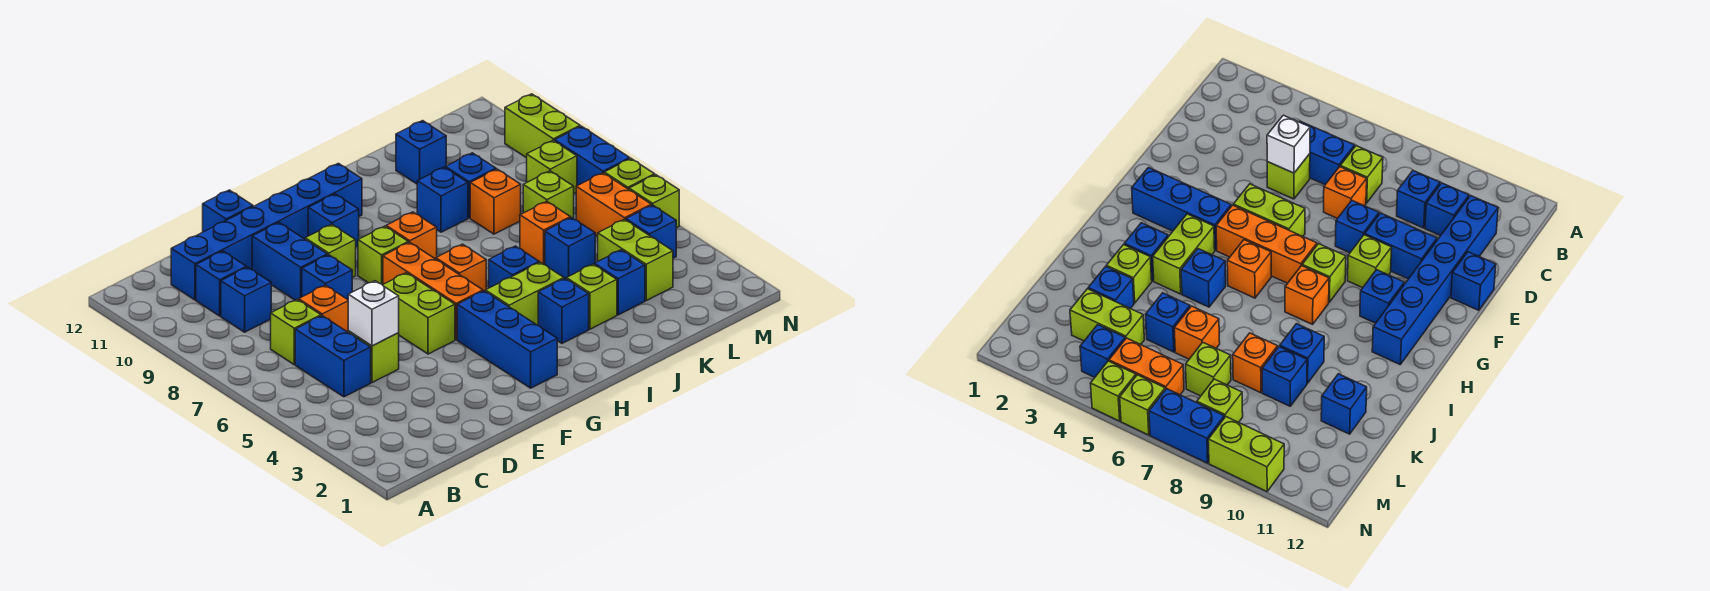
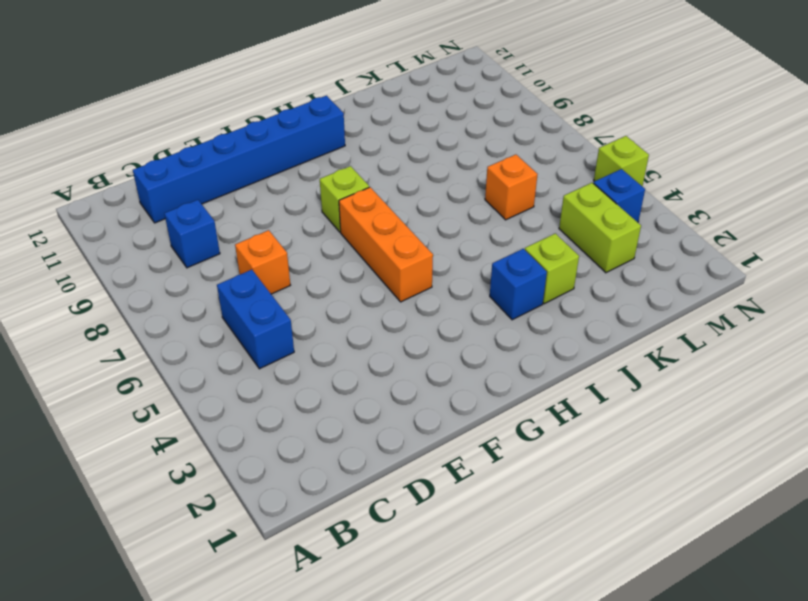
none -> lime 1x1 brick [271,299,321,364]
none -> blue 1x1 brick [196,251,246,316]
none -> lime 1x1 brick [348,331,399,383]
none -> blue 1x1 brick [302,255,352,299]

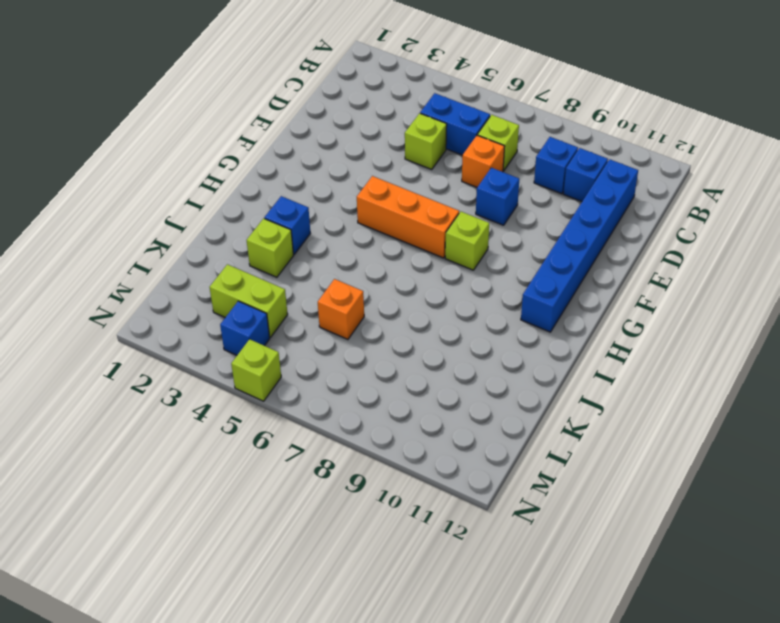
none -> blue 1x2 brick [252,223,327,300]
none -> blue 1x1 brick [203,190,253,232]
none -> lime 1x2 brick [383,273,455,354]
none -> lime 1x1 brick [305,224,356,278]

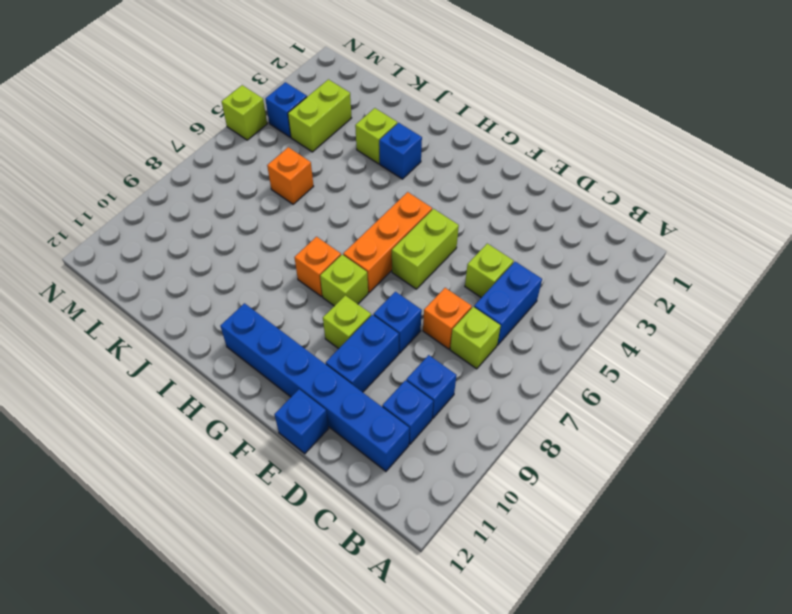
none -> blue 1x3 brick [457,291,557,388]
none -> blue 1x1 brick [308,194,359,247]
none -> lime 1x2 brick [485,262,564,326]
none -> orange 1x1 brick [436,244,486,291]

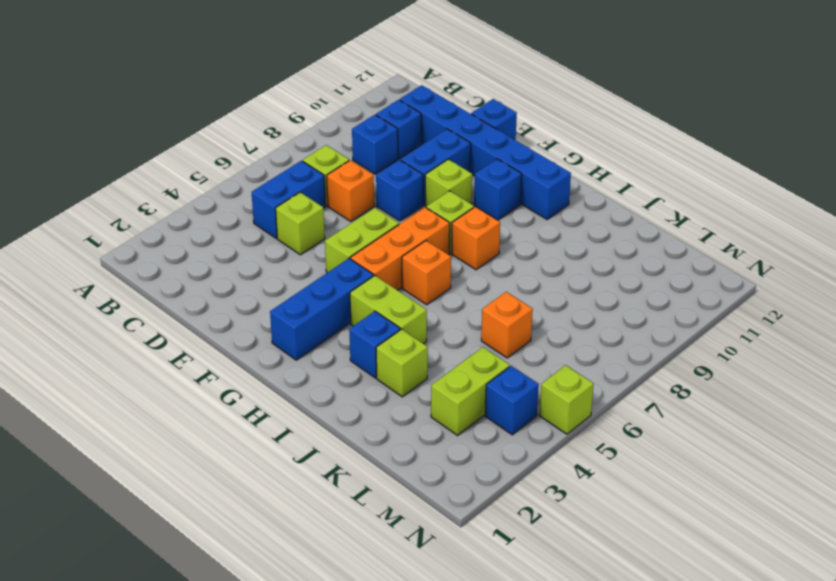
none -> blue 1x1 brick [489,246,539,288]
none -> blue 1x1 brick [417,167,468,232]
none -> blue 1x1 brick [595,250,645,315]
none -> blue 1x1 brick [545,218,595,279]

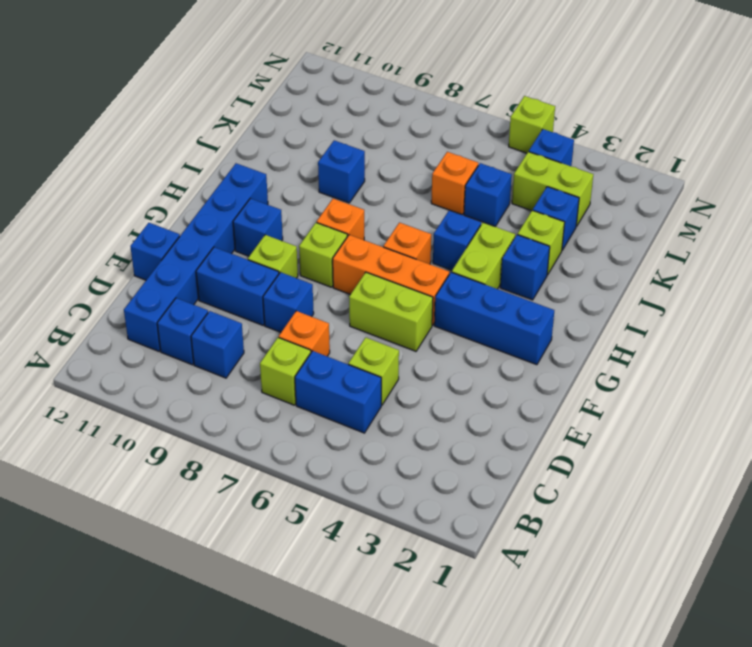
none -> orange 1x1 brick [470,169,521,234]
none -> blue 1x1 brick [446,153,496,218]
none -> blue 1x1 brick [396,121,446,184]
none -> lime 1x1 brick [523,171,574,219]

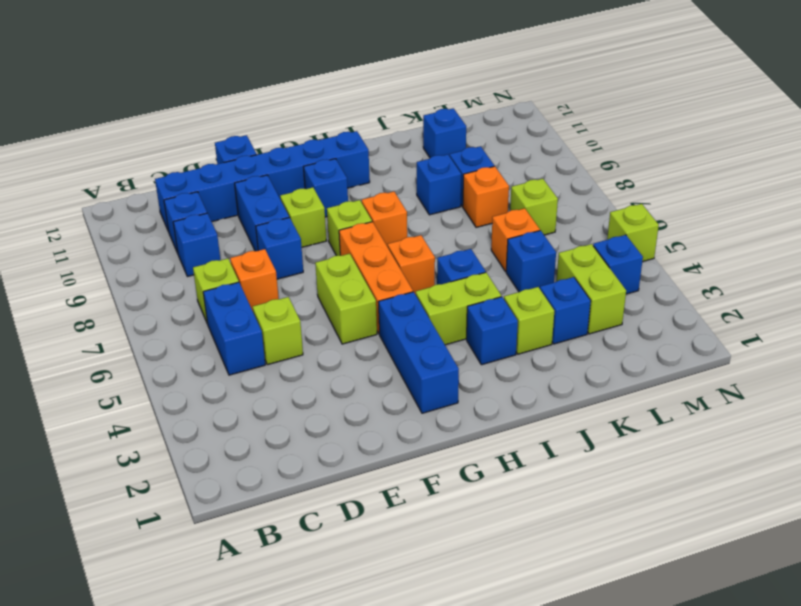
none -> orange 1x2 brick [576,173,651,237]
none -> lime 1x1 brick [527,141,577,193]
none -> lime 1x1 brick [604,159,655,189]
none -> blue 1x2 brick [555,126,630,186]

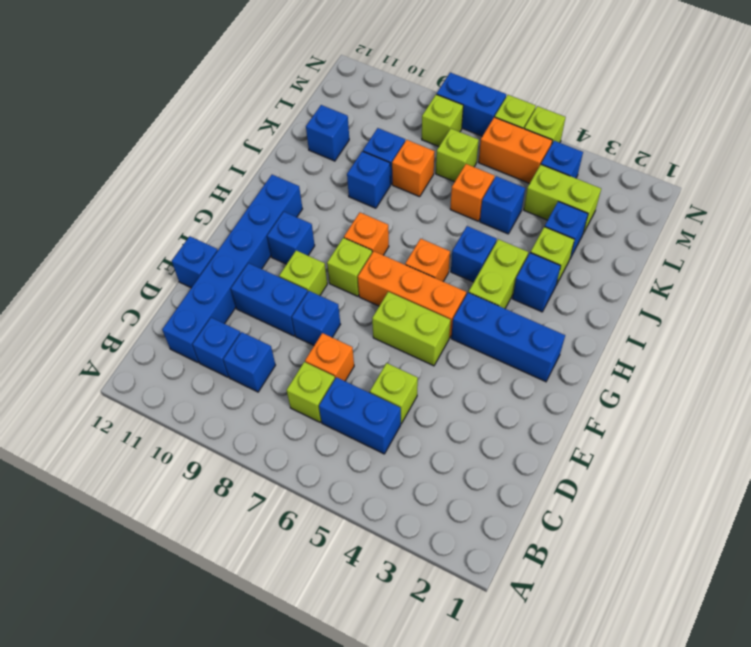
none -> lime 1x2 brick [505,94,580,158]
none -> white 1x1 brick [348,281,399,346]

